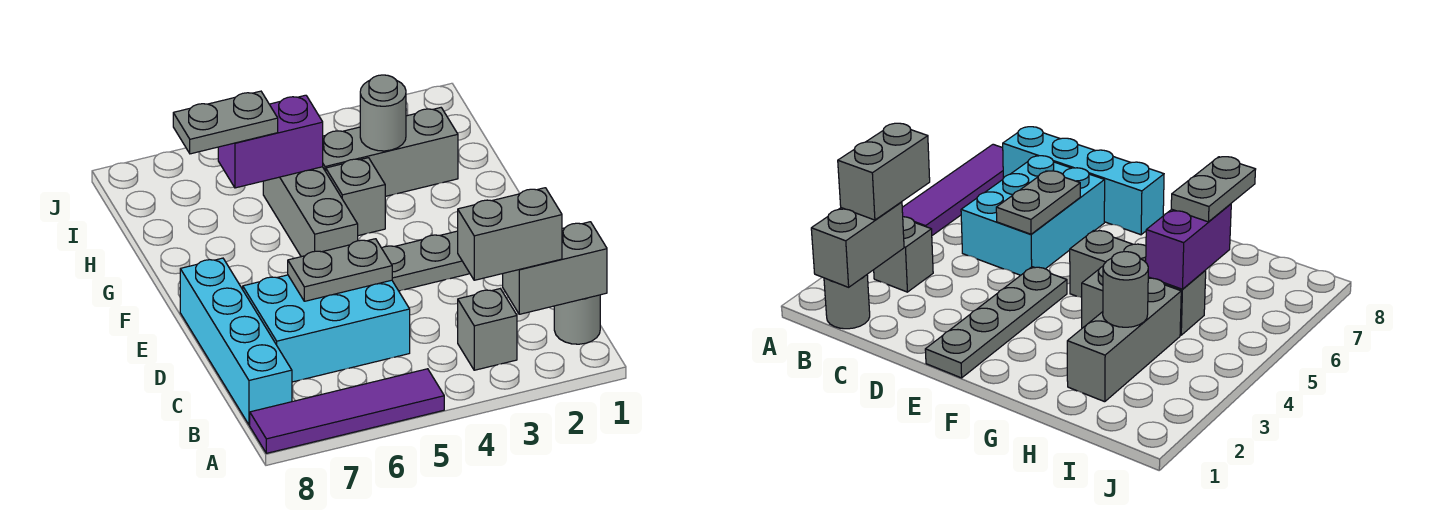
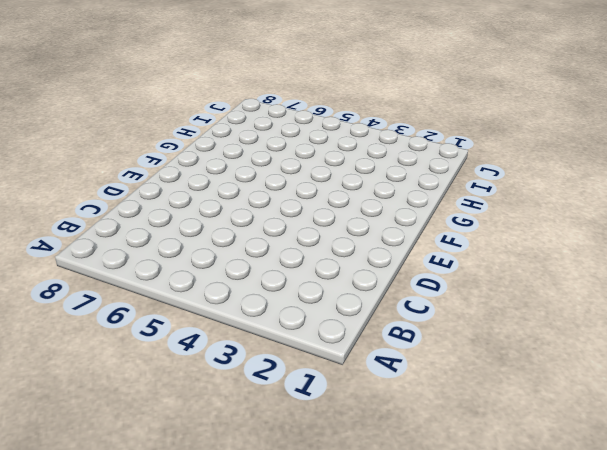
none -> purple 1x4 tile [250,369,444,453]
none -> grey 1x1 round brick [554,295,600,344]
none -> grey 1x1 brick [458,289,517,370]

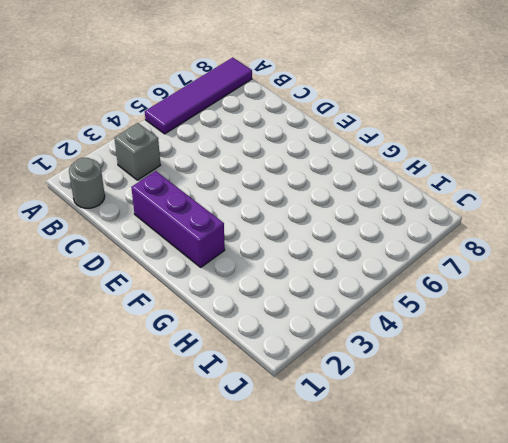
purple 1x3 brick [131,171,225,267] -> grey 1x4 plate [382,231,470,291]
none -> cyan 1x4 brick [180,258,292,425]
none -> cyan 2x3 brick [243,275,410,382]
none -> grey 1x3 brick [263,167,358,257]

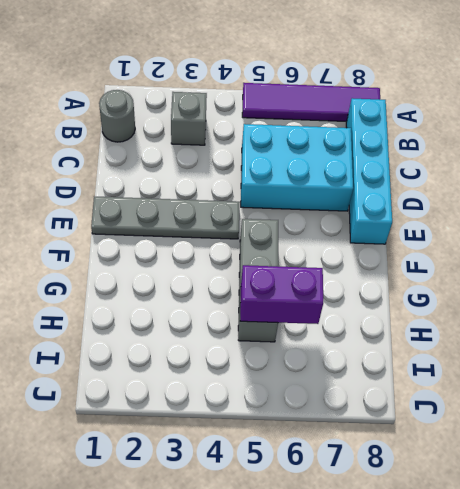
none -> grey 1x1 brick [326,158,385,236]
none -> grey 1x3 brick [323,108,458,196]
none -> grey 1x2 brick [503,222,607,314]

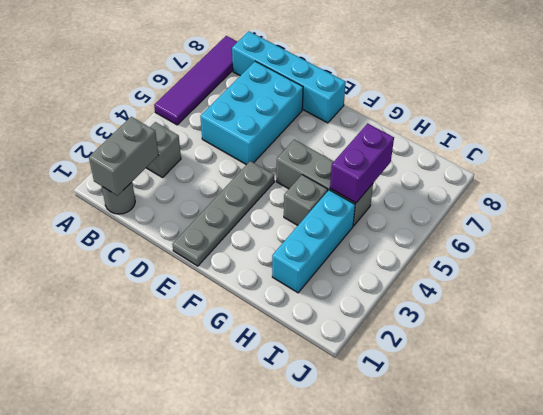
cyan 1x3 brick [272,190,355,293] -> grey 1x3 brick [323,108,458,196]
none -> grey 1x2 plate [288,239,392,301]
none -> grey 1x1 round brick [360,75,406,151]
none -> grey 1x2 brick [458,188,562,280]

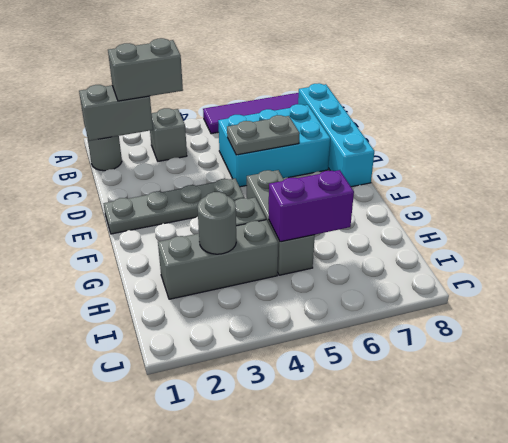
none -> grey 1x2 plate [173,91,278,154]

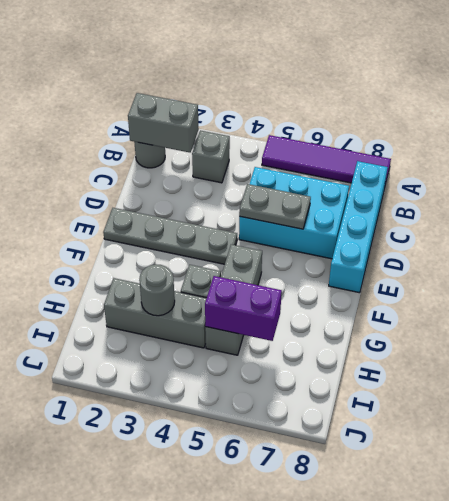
none -> grey 1x2 brick [458,188,562,280]
none -> grey 1x2 plate [173,91,278,154]

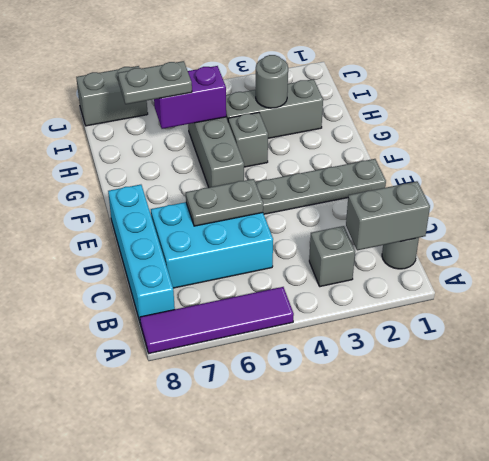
grey 1x2 brick [76,66,148,126] -> grey 1x2 brick moved to [458,188,562,280]

